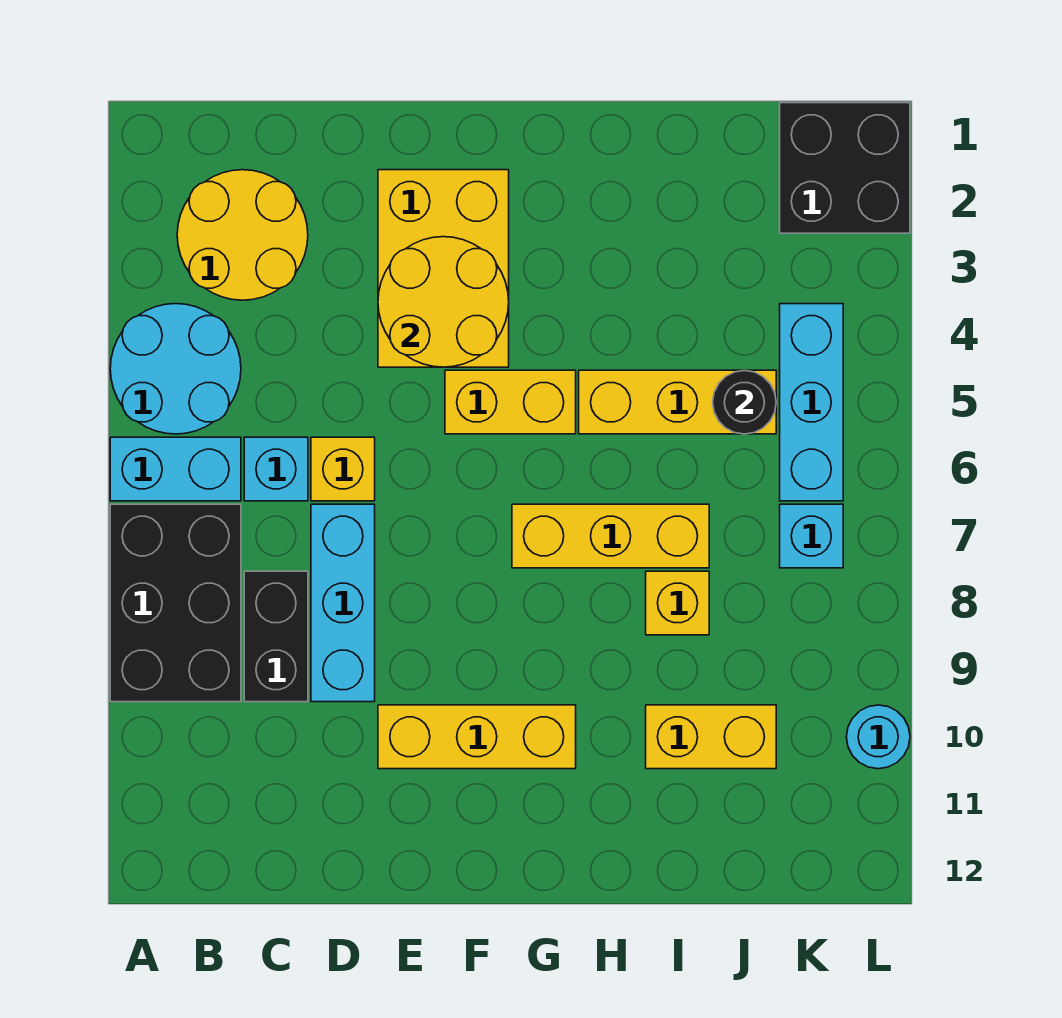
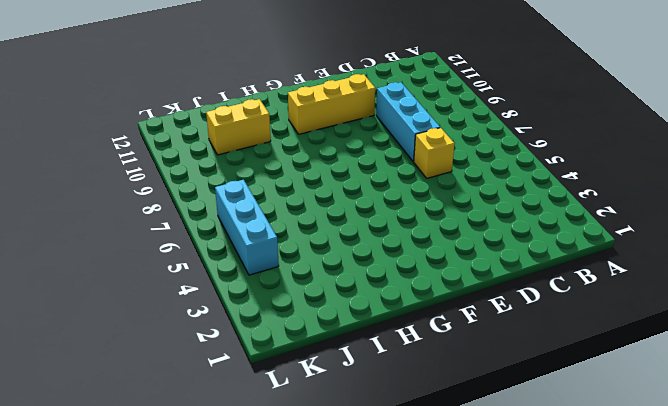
none -> cyan 2x2 round brick [110,304,241,434]
none -> cyan 1x2 brick [110,437,241,501]
none -> black 2x3 brick [110,504,241,702]

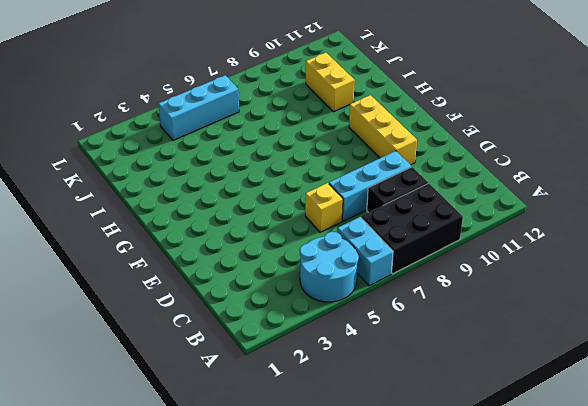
none -> yellow 2x2 round brick [177,170,308,300]
none -> cyan 1x1 brick [244,437,308,501]
none -> yellow 2x3 brick [378,170,509,367]

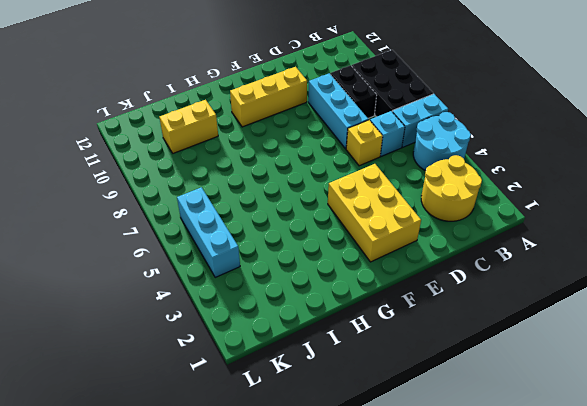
none -> yellow 1x2 brick [445,370,576,434]
none -> yellow 1x3 brick [512,504,709,568]
none -> yellow 1x3 brick [579,370,776,434]

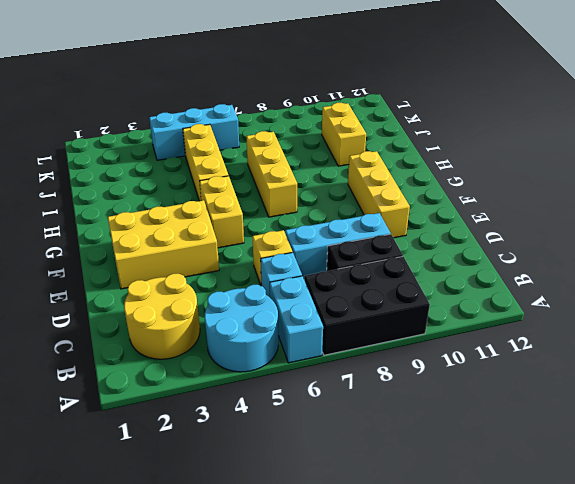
none -> yellow 1x1 brick [646,571,709,635]
none -> black 2x2 brick [780,103,910,233]
none -> cyan 1x1 brick [780,504,843,568]

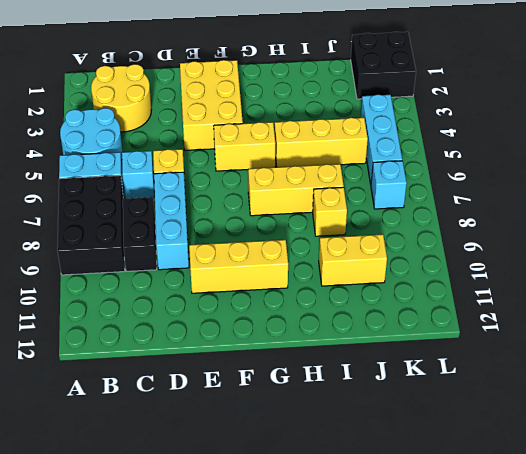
none -> cyan 1x1 round brick [846,705,910,769]
none -> yellow 2x2 round brick [378,237,509,367]
none -> black 1x1 round brick [713,370,776,434]

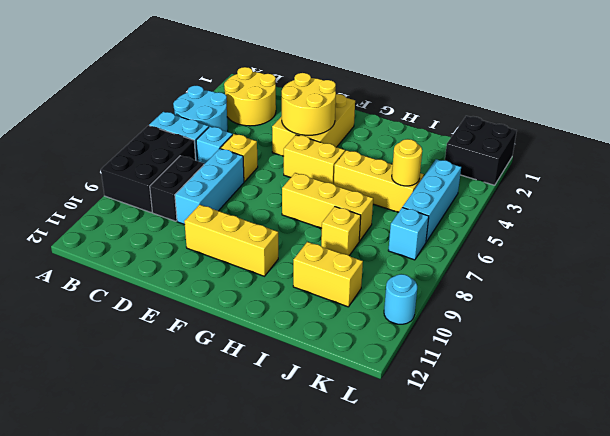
yellow 1x1 round brick [392,139,422,186] -> black 1x1 round brick [713,370,776,434]

